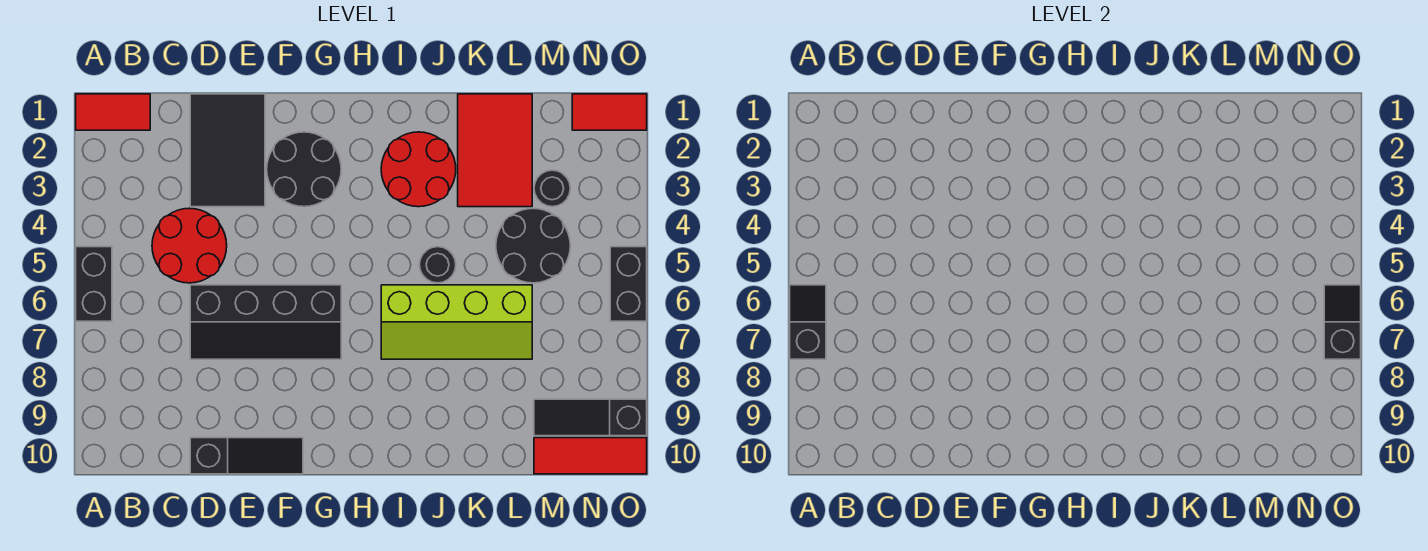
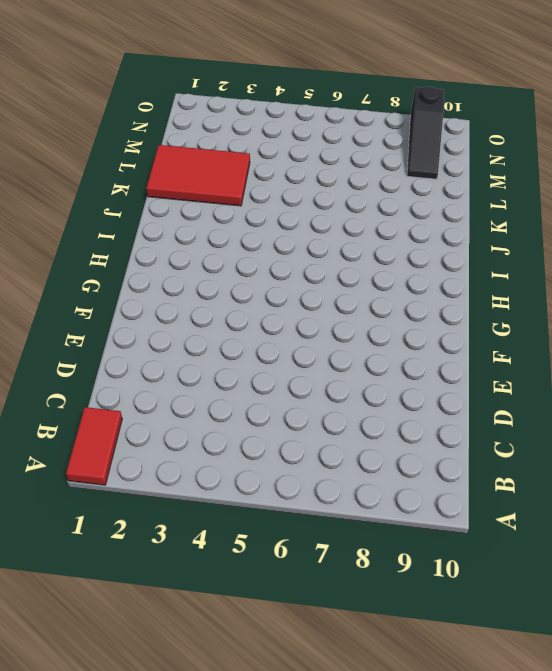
none -> black 1x2 brick [76,247,112,321]
none -> red 2x2 round brick [152,208,227,283]
none -> black 2x3 tile [190,94,265,207]

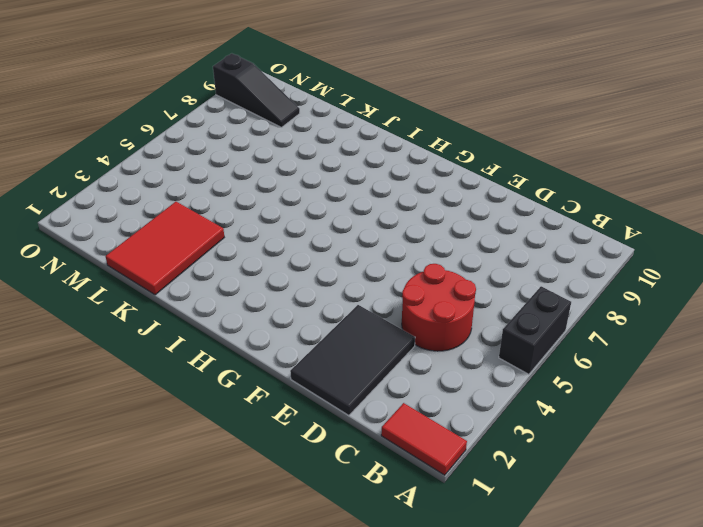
none -> black 2x4 slope [190,285,341,359]
none -> black 1x3 slope [190,438,303,474]
none -> black 2x2 round brick [267,132,341,207]

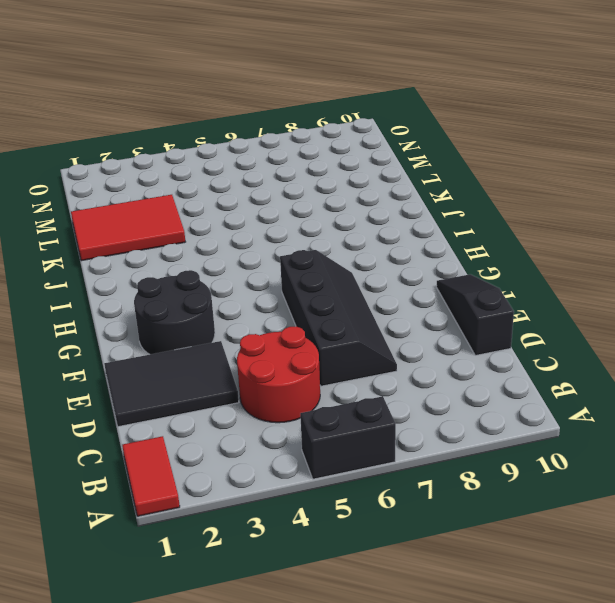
none -> red 2x2 round brick [381,132,456,207]
none -> lime 2x4 slope [381,285,532,359]
none -> black 1x1 round brick [420,247,456,283]

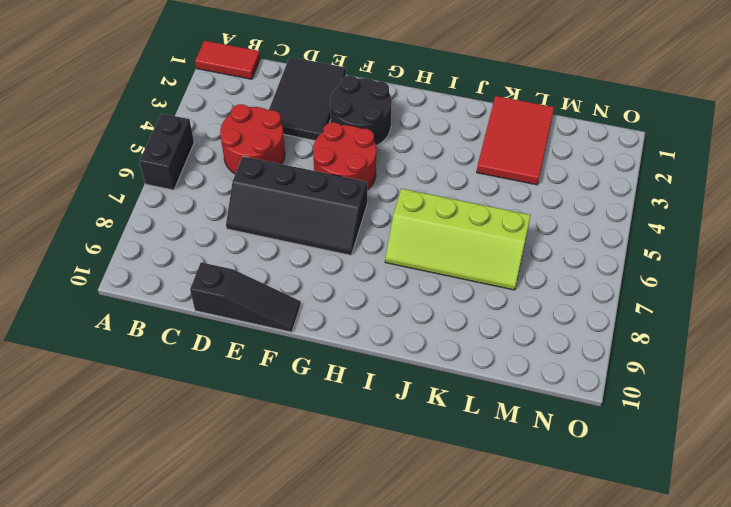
red 2x2 round brick [313,123,376,190] -> red 2x2 round brick moved to [381,132,456,207]
none -> black 1x1 round brick [420,247,456,283]
none -> black 2x2 round brick [496,208,570,283]
none -> black 1x1 round brick [534,170,570,207]

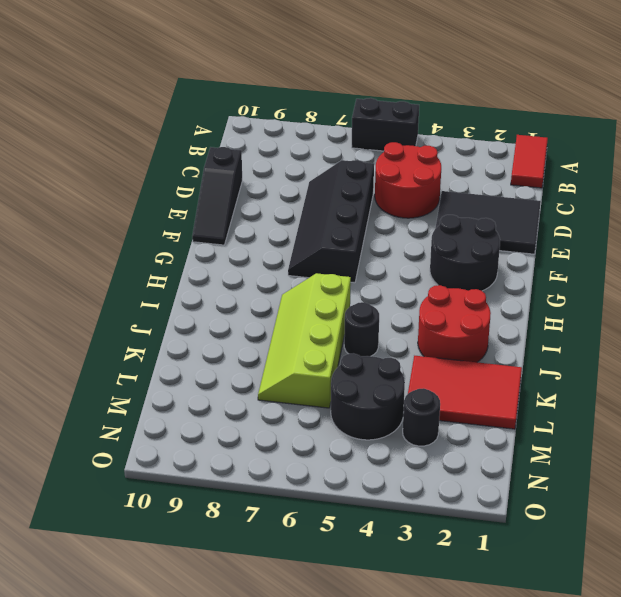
none -> black 1x3 slope [534,399,647,436]
none -> red 1x3 tile [534,438,647,474]
none -> red 1x2 tile [572,94,647,130]

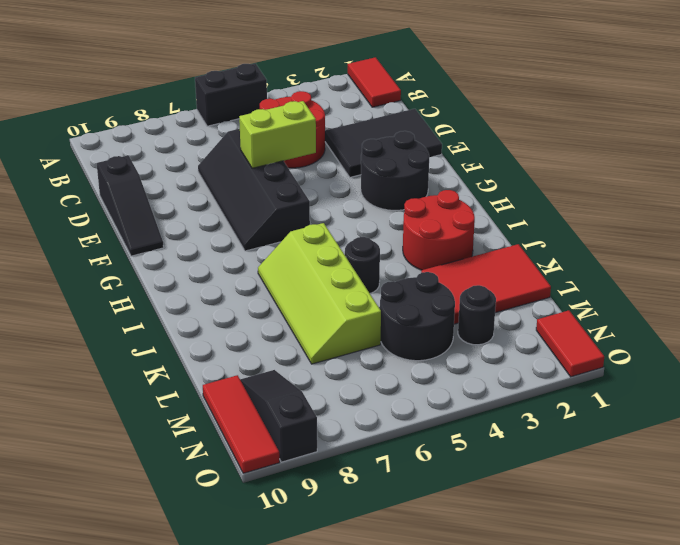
lime 1x2 brick [239,101,316,168] -> none
none -> black 1x2 brick [610,247,647,321]
none -> black 1x2 slope [790,285,826,359]
none -> black 1x2 slope [1324,285,1361,359]

